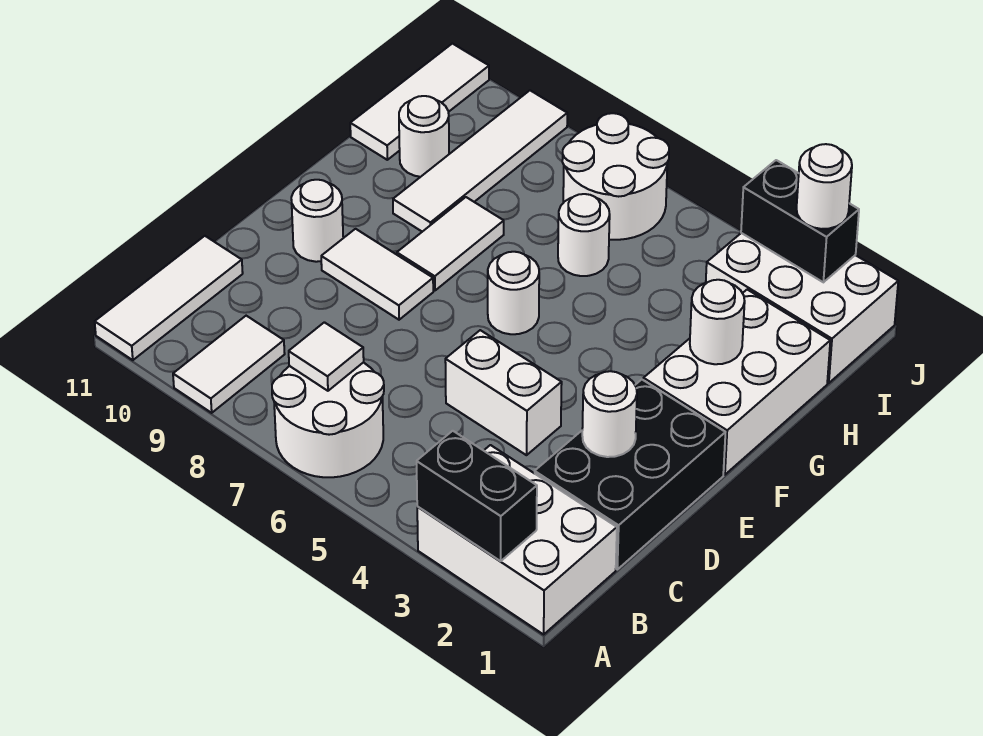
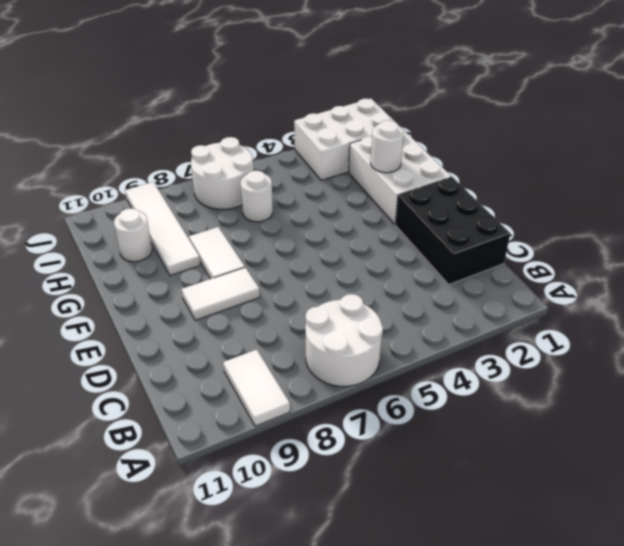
none -> white 2x3 brick [417,445,617,634]
none -> white 1x3 tile [95,236,243,360]
none -> white 1x2 brick [445,330,562,455]

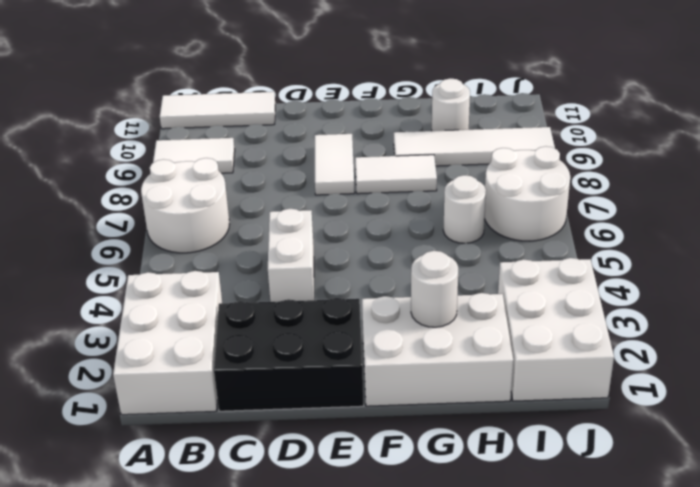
none -> white 1x1 round brick [291,180,343,262]
none -> white 1x1 round brick [488,252,539,334]
none -> white 1x3 tile [350,44,489,160]

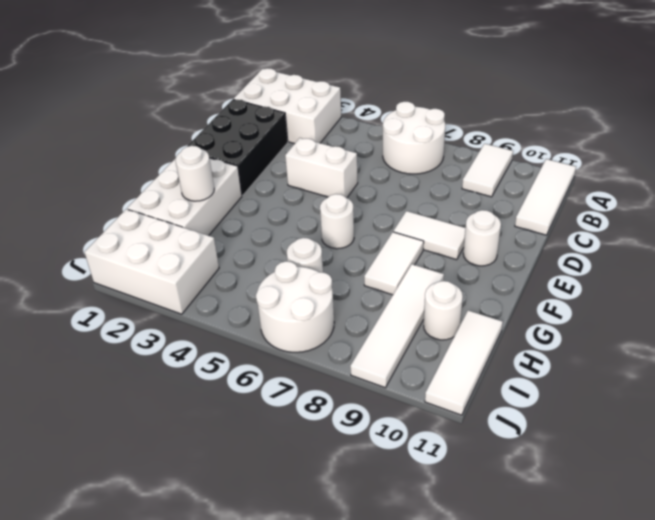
none -> black 1x2 brick [417,431,537,561]
none -> white 1x1 tile [289,322,364,391]
none -> white 1x1 round brick [582,371,637,457]

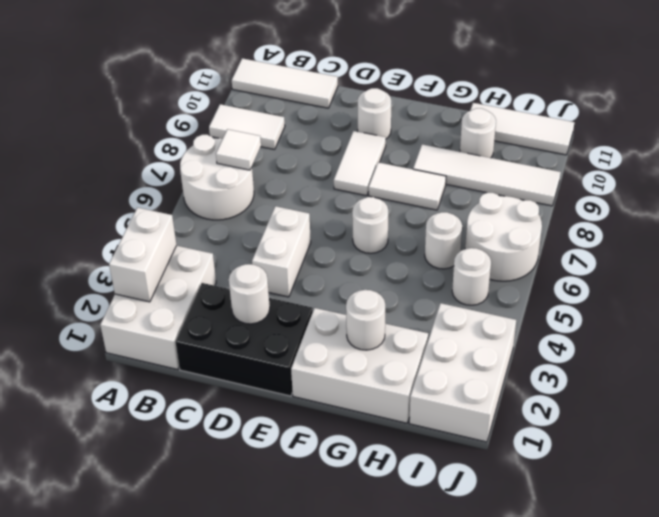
white 1x2 brick [109,208,177,302] -> black 1x2 brick [417,431,537,561]
white 1x1 round brick [452,248,491,305] -> white 1x1 round brick moved to [797,144,852,229]
none -> black 1x2 brick [741,160,859,282]

